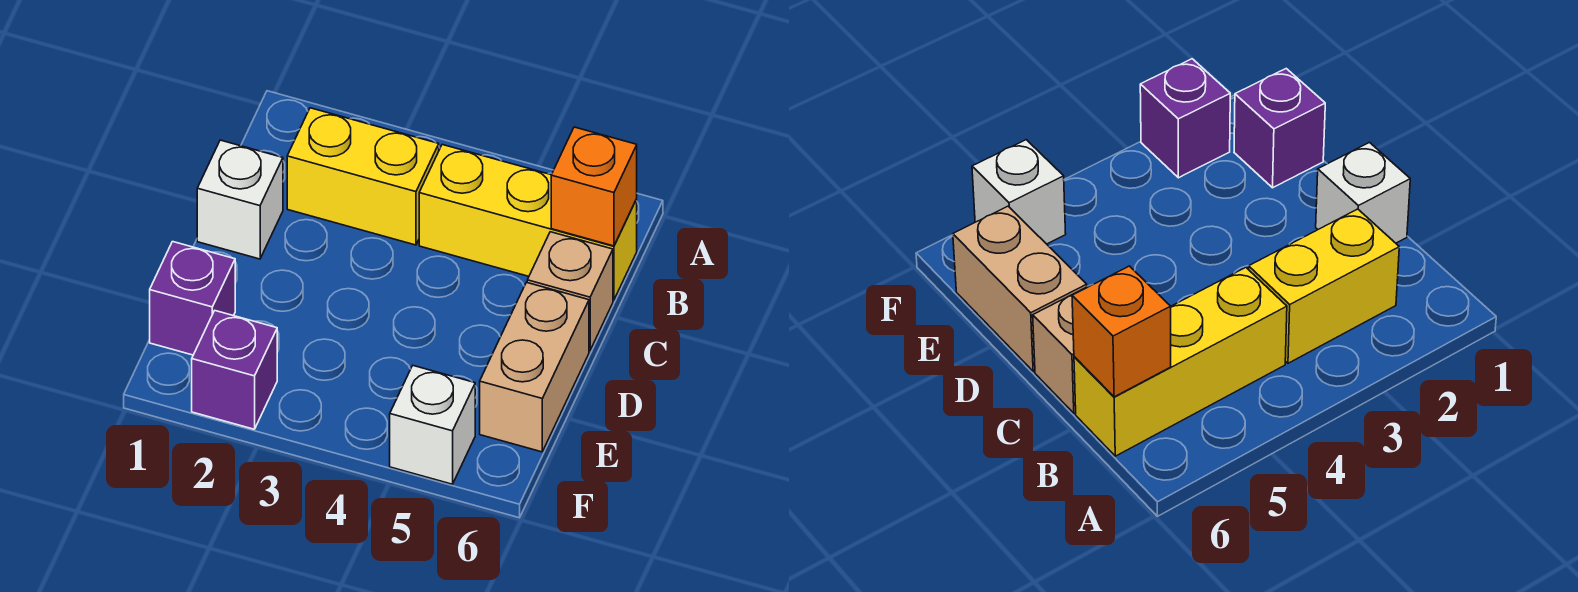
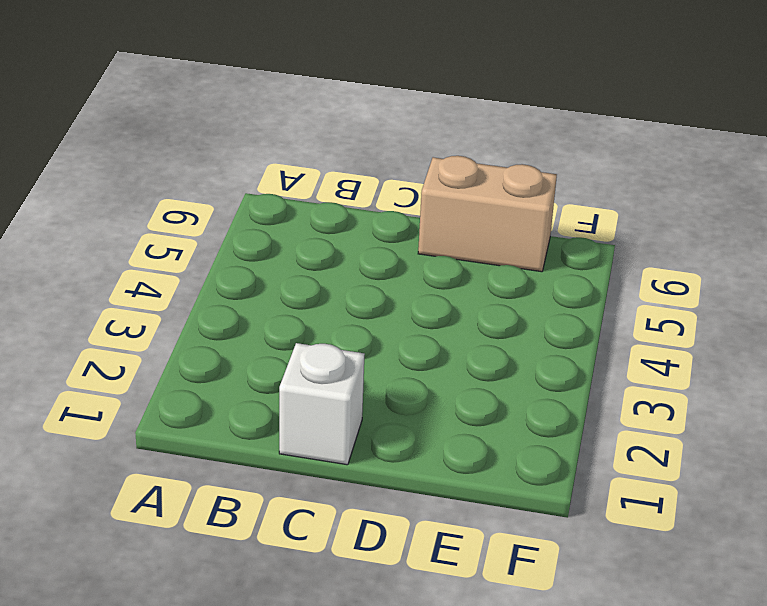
none -> yellow 1x2 brick [287,108,439,245]
none -> yellow 1x3 brick [419,145,637,300]

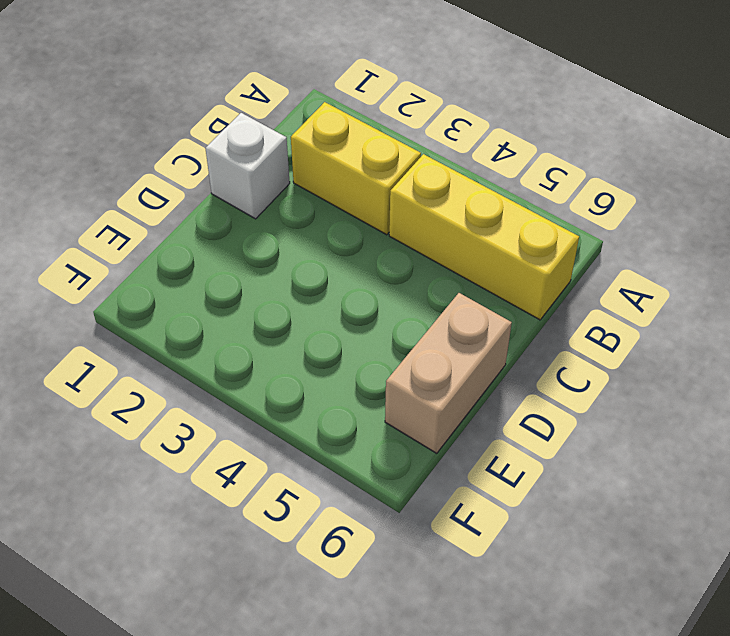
none -> tan 1x1 brick [527,232,613,351]
none -> purple 1x1 brick [150,242,235,355]

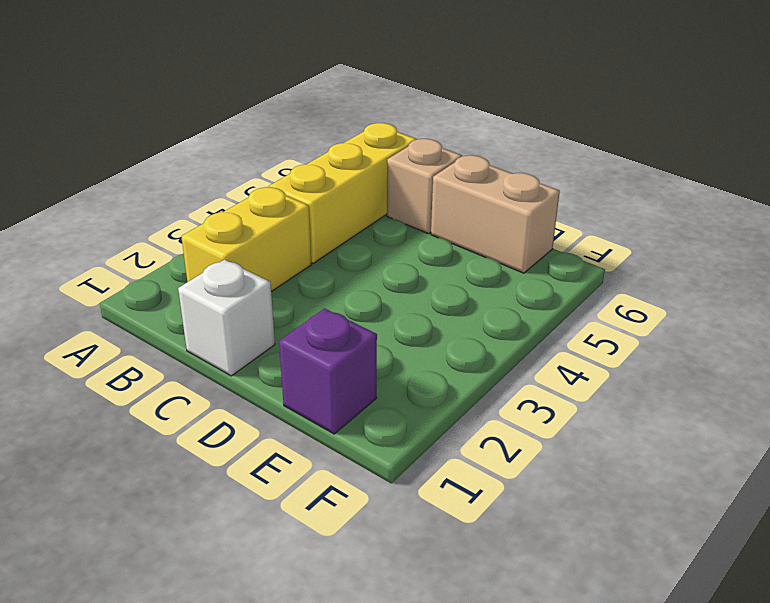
none -> purple 1x1 brick [192,311,277,429]
none -> white 1x1 brick [390,366,475,484]

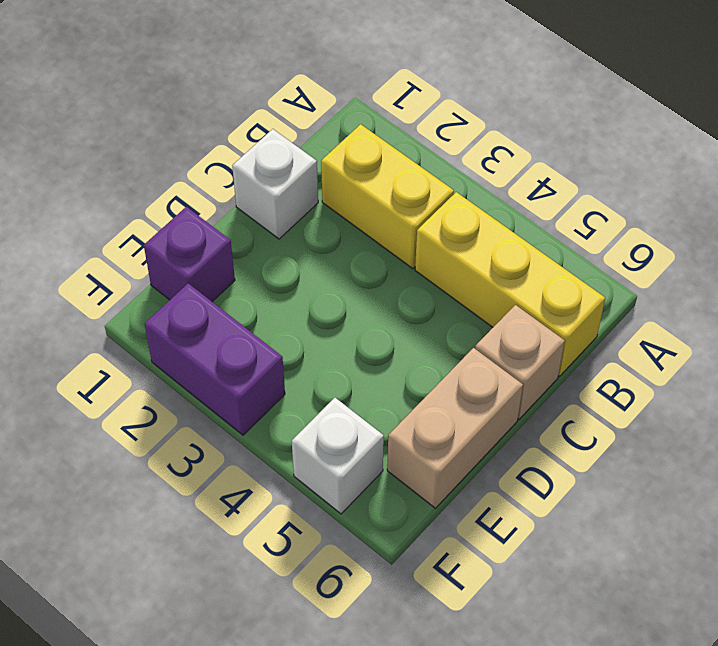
purple 1x2 brick [145,283,285,435] -> purple 1x1 brick [192,311,277,429]
none -> orange 1x1 brick [551,127,637,246]

